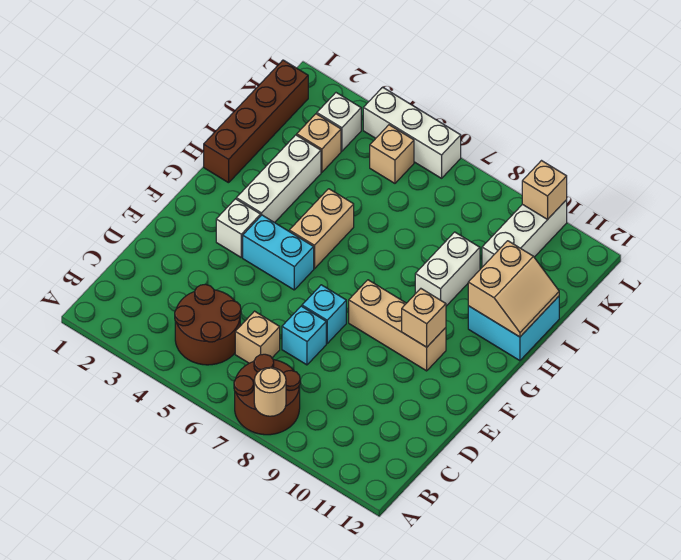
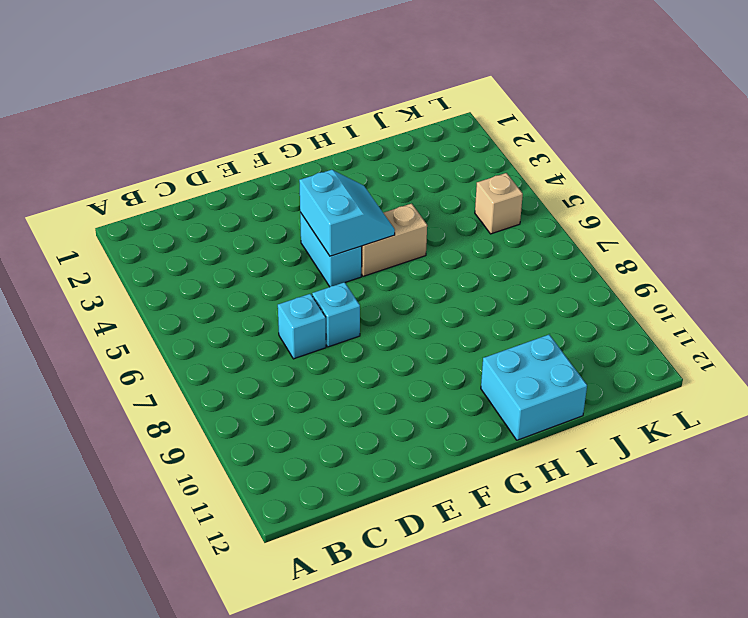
cyan 2x2 slope [299,170,395,256] -> none
none -> brown 2x2 round brick [234,354,300,435]
none -> brown 2x2 round brick [175,284,241,365]
none -> tan 1x1 brick [235,311,280,363]

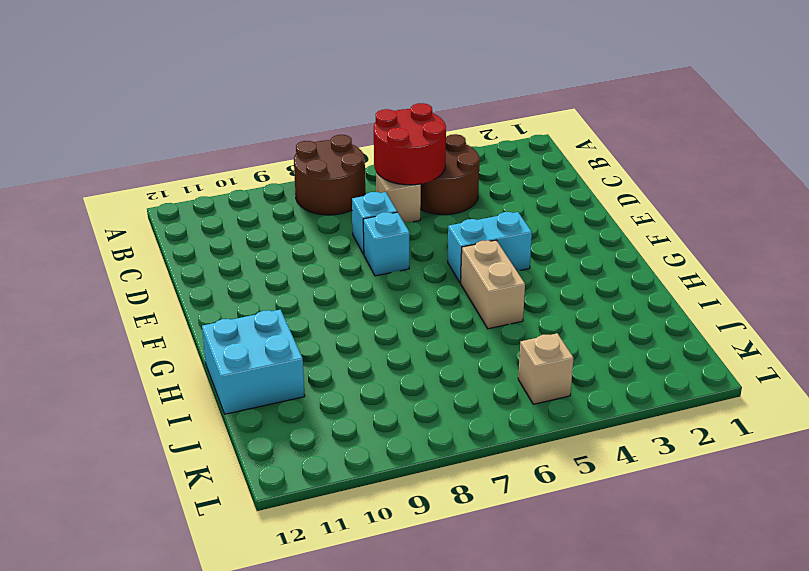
red 2x2 round brick [374,103,446,185] -> none
none -> white 1x1 brick [216,199,261,257]
none -> tan 1x3 brick [349,280,446,371]
none -> white 1x3 brick [236,135,321,223]

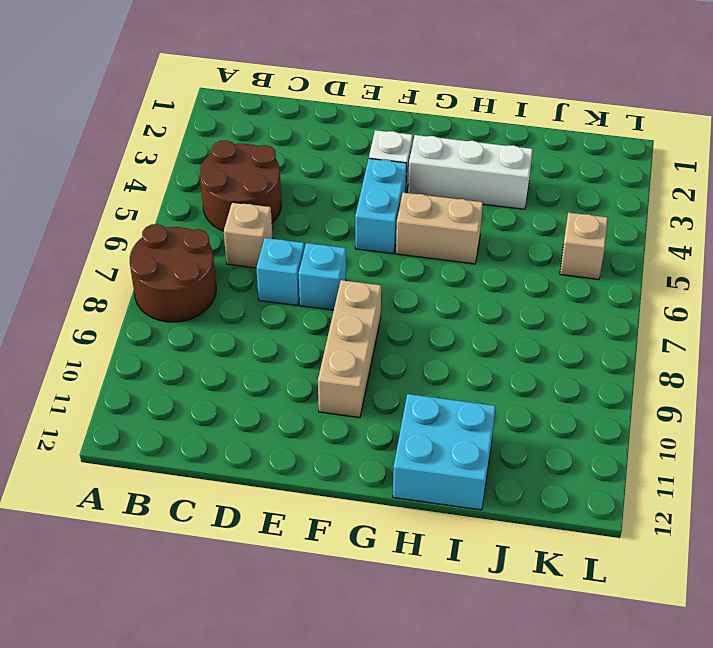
none -> brown 1x4 brick [204,60,308,183]
none -> white 1x2 brick [415,232,480,306]
none -> tan 1x1 brick [297,114,341,172]

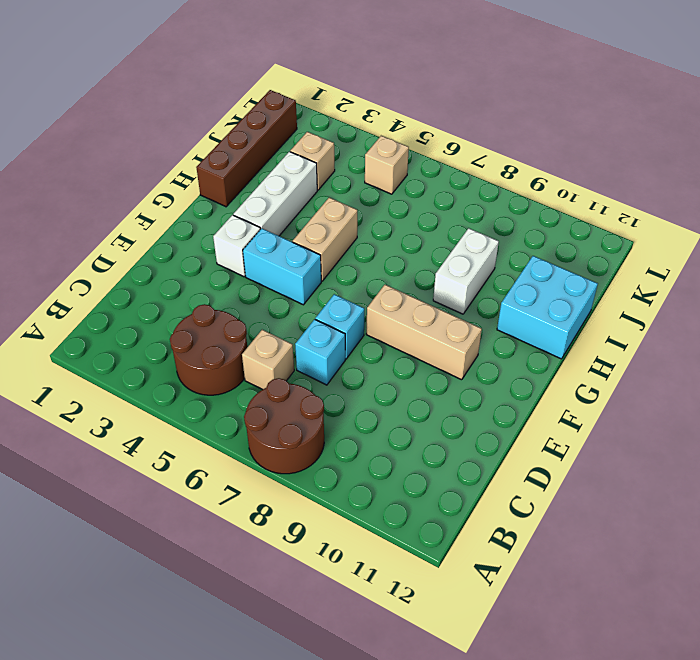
none -> white 1x3 brick [482,200,567,267]
none -> white 1x1 brick [317,93,361,151]
none -> white 1x3 brick [363,87,461,178]

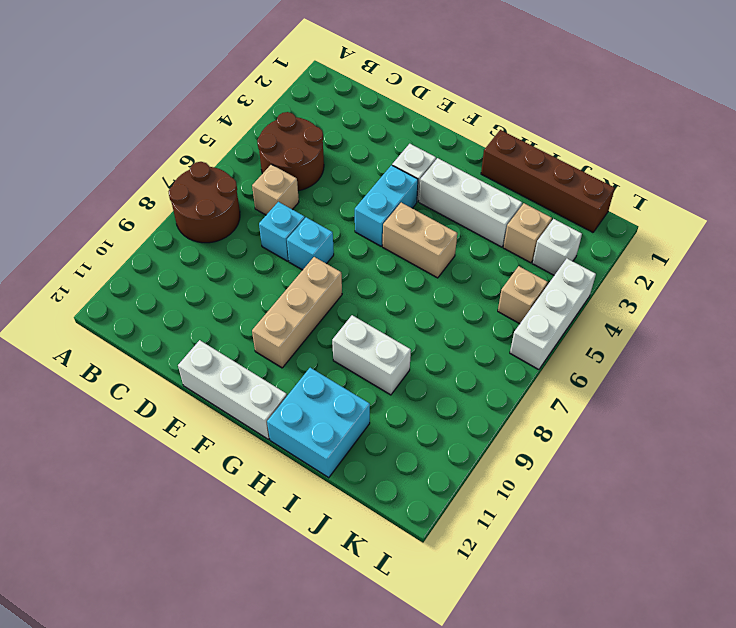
white 1x3 brick [178,340,287,439] -> white 1x3 brick moved to [482,200,567,267]
none -> tan 1x1 round brick [254,367,286,416]
none -> tan 1x1 brick [402,289,446,347]
none -> tan 2x2 slope [468,241,559,337]

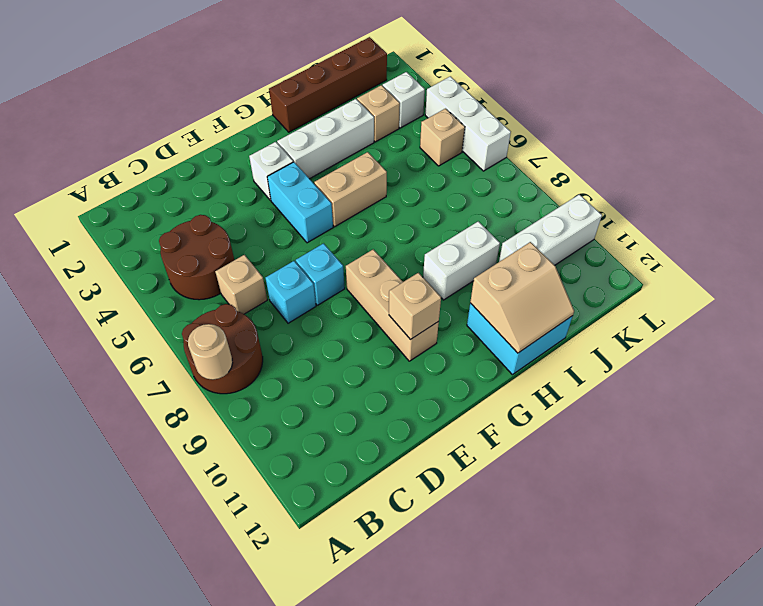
none -> tan 1x1 brick [522,161,567,219]

